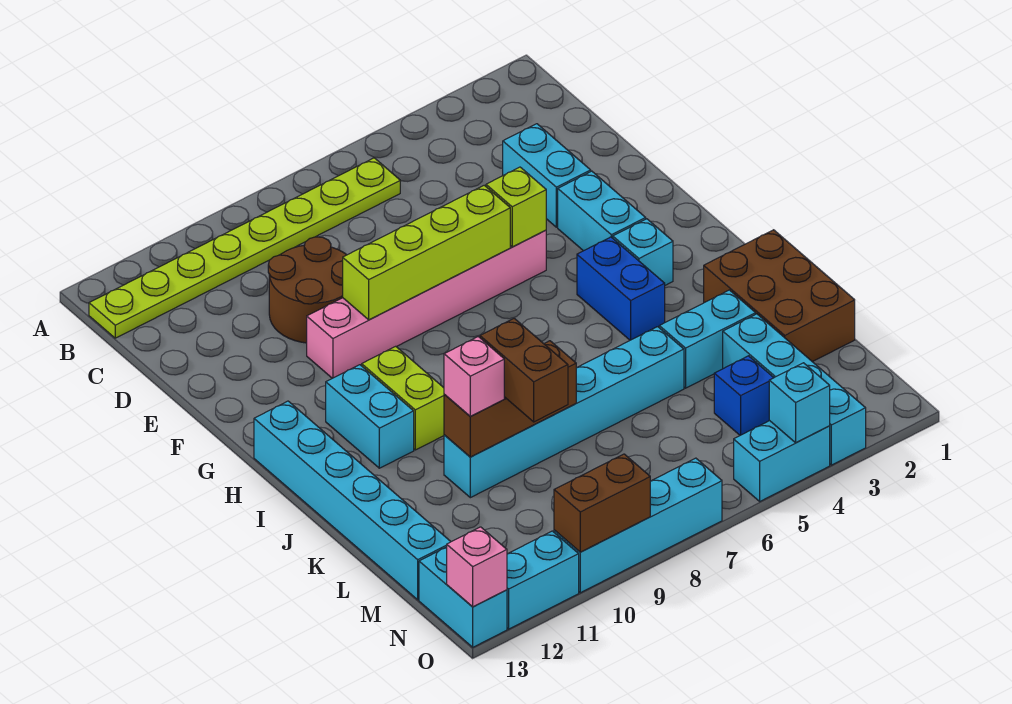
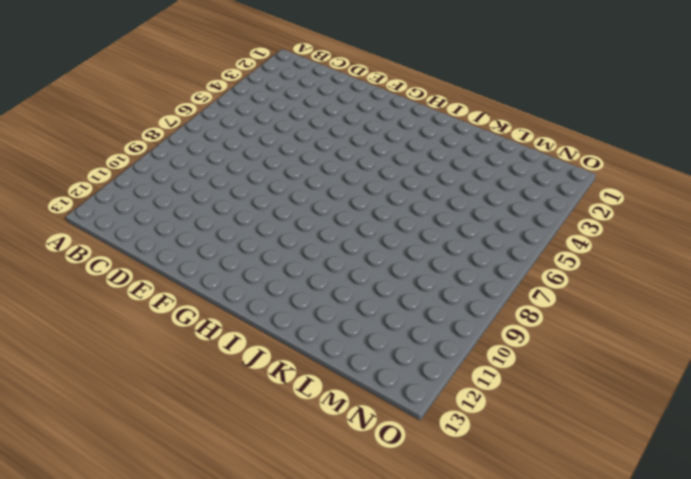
none -> lime 1x8 plate [89,158,400,338]
none -> cyan 1x2 brick [503,124,591,227]
none -> brown 2x2 round brick [268,237,346,343]

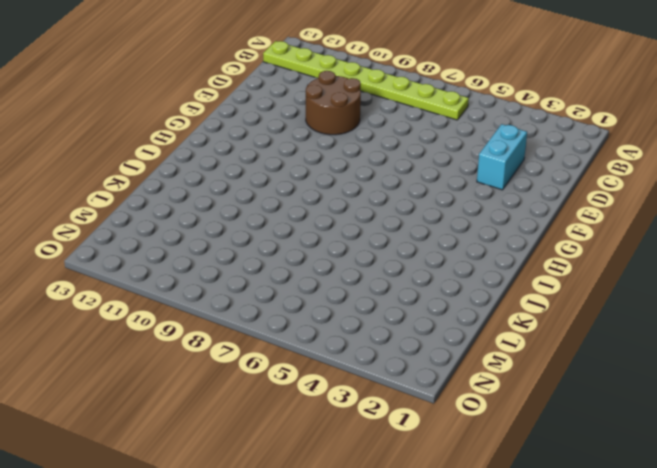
none -> cyan 1x2 brick [558,171,646,251]
none -> pink 1x6 brick [307,230,546,378]
none -> cyan 1x1 brick [613,219,673,285]

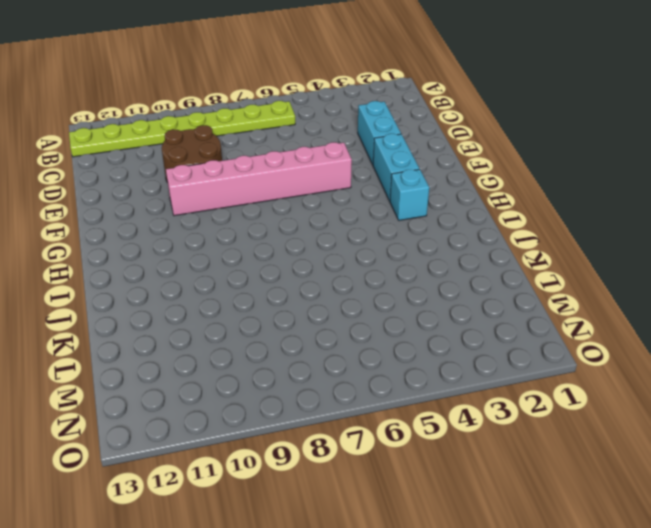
none -> blue 1x2 brick [577,237,665,340]
none -> lime 1x2 brick [362,346,444,450]
none -> cyan 1x2 brick [326,365,414,468]

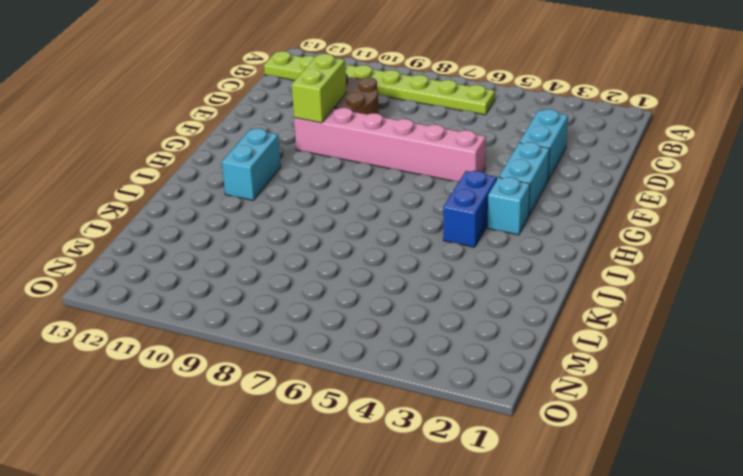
lime 1x2 brick [292,54,346,123] -> lime 1x2 brick moved to [362,346,444,450]
none -> cyan 1x6 brick [254,401,451,600]
none -> brown 2x3 brick [704,230,855,362]
none -> cyan 1x2 brick [659,290,756,388]

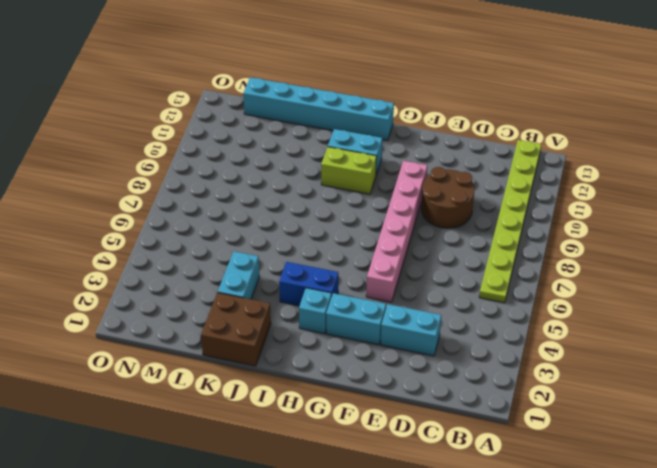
brown 2x2 brick [201,293,271,366] -> brown 2x3 brick [704,230,855,362]
none -> cyan 1x6 brick [444,327,684,498]
none -> cyan 1x4 brick [723,314,866,465]
none -> blue 1x1 brick [714,356,774,435]

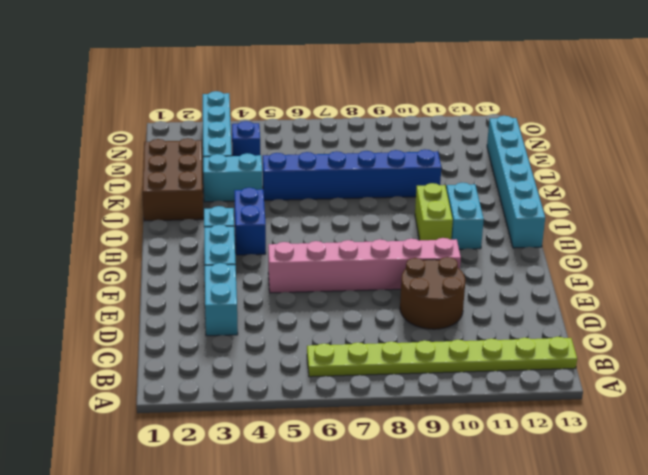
blue 1x6 brick [263,150,441,200] -> cyan 1x6 brick [444,327,684,498]
none -> cyan 1x2 brick [419,547,507,647]
none -> cyan 1x2 brick [734,421,830,501]
none -> cyan 1x4 brick [554,458,722,593]

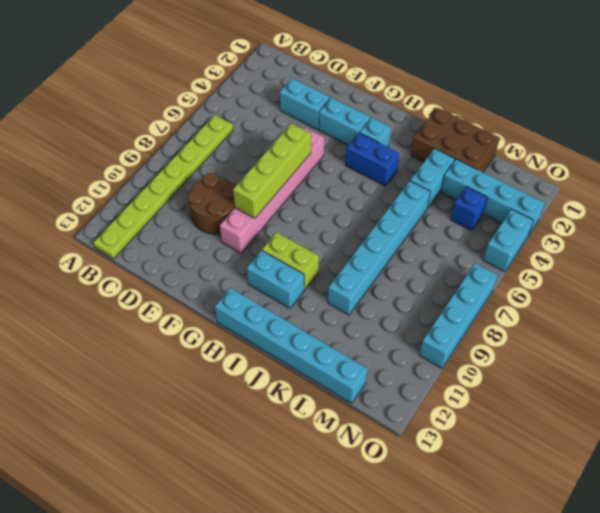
none -> cyan 1x2 brick [419,547,507,647]
none -> cyan 1x2 brick [507,531,579,629]
none -> lime 1x1 brick [486,167,546,247]

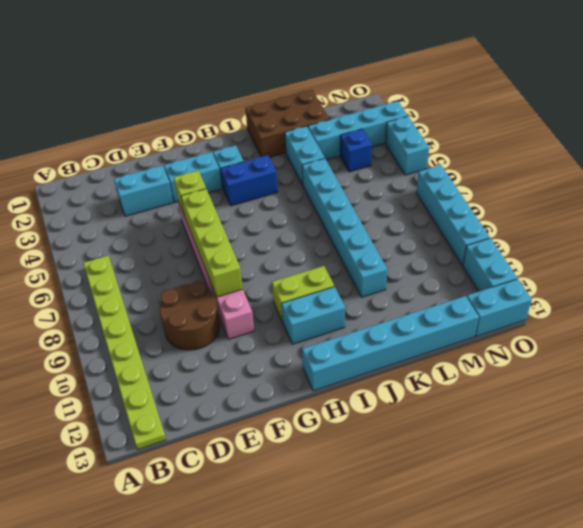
none -> brown 1x3 brick [444,341,576,457]
none -> cyan 1x1 brick [769,363,830,443]
none -> brown 1x2 brick [554,454,650,552]

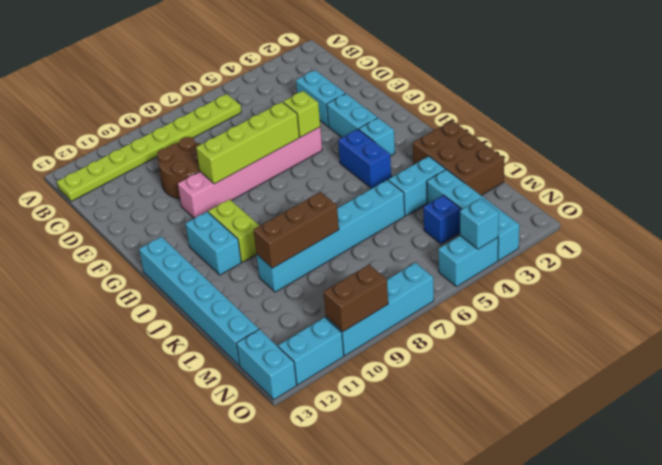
none -> pink 1x1 brick [447,527,507,607]
none -> brown 1x2 brick [480,318,568,422]
none -> pink 1x1 brick [444,337,504,416]

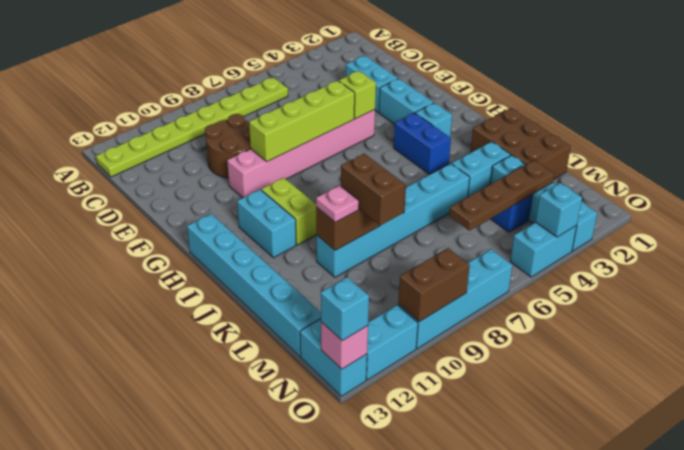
pink 1x1 plate [316,186,359,222] -> pink 1x1 brick [444,337,504,416]
brown 1x4 plate [449,160,554,231] -> none
cyan 1x1 brick [321,277,369,341] -> none

